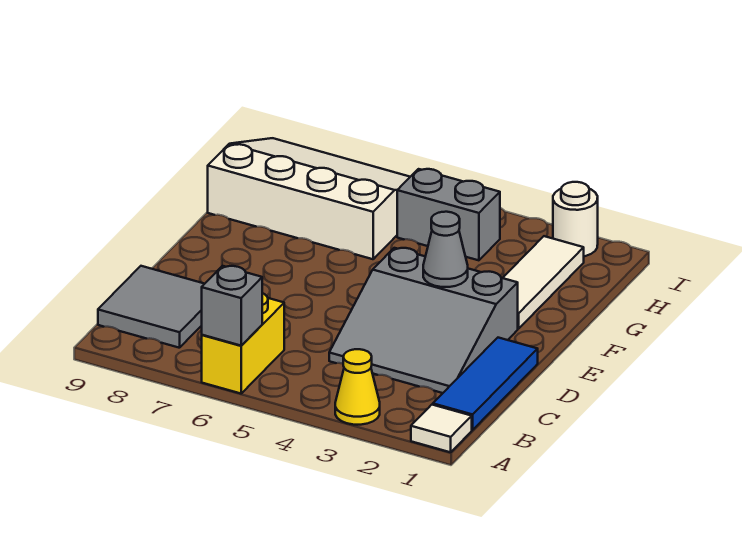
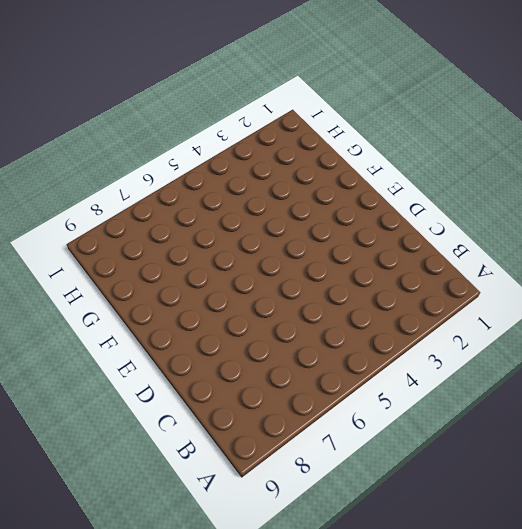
none -> white 1x1 tile [411,405,472,452]
none -> yellow 1x1 cone [335,349,380,425]
none -> yellow 1x2 brick [202,293,284,393]

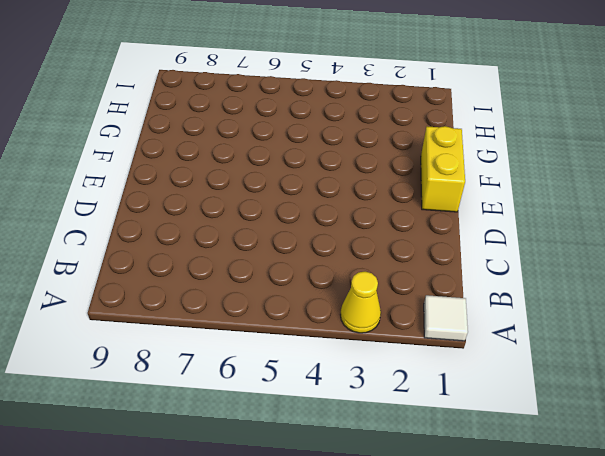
yellow 1x2 brick [421,126,465,212] -> yellow 1x2 brick moved to [202,293,284,393]
none -> blue 1x3 tile [433,338,538,430]
none -> grey 2x2 tile [98,266,204,348]
none -> grey 3x3 slope [329,248,518,393]

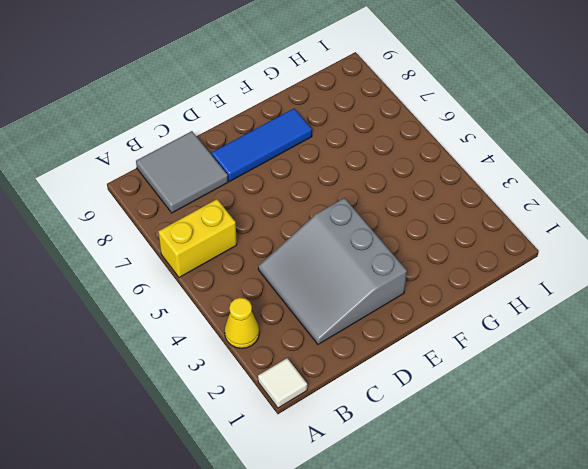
blue 1x3 tile [212,109,312,182] -> blue 1x3 tile moved to [433,338,538,430]
none -> white 1x3 tile [503,236,584,329]
none -> white 3x4 slope [208,138,410,259]
none -> grey 1x2 brick [397,169,500,260]

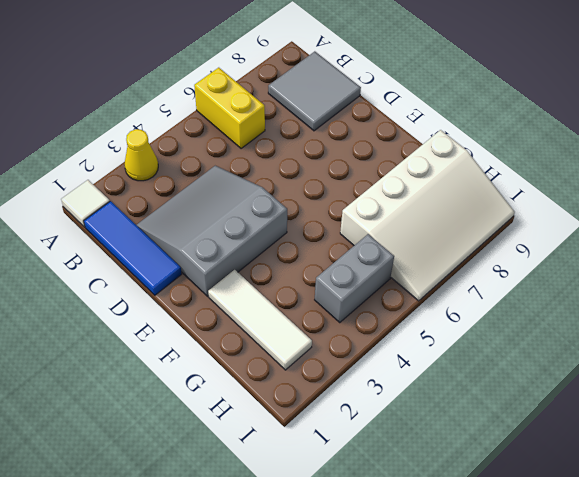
none -> white 1x1 round brick [553,182,598,256]
none -> grey 1x1 brick [202,266,262,346]
none -> grey 1x1 cone [423,212,468,287]

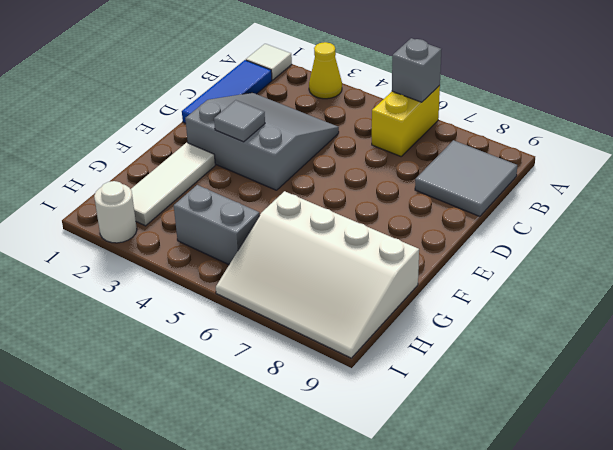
grey 1x1 tile [214,100,265,142] -> grey 1x1 cone [423,212,468,287]

